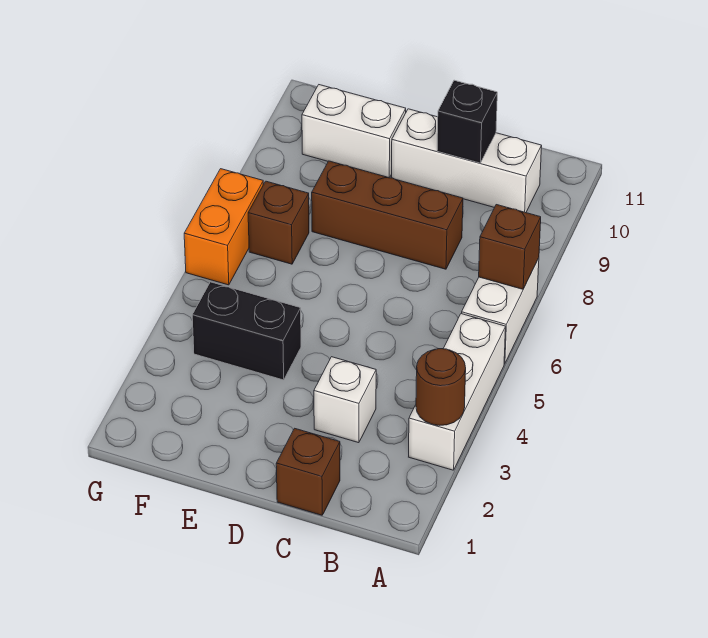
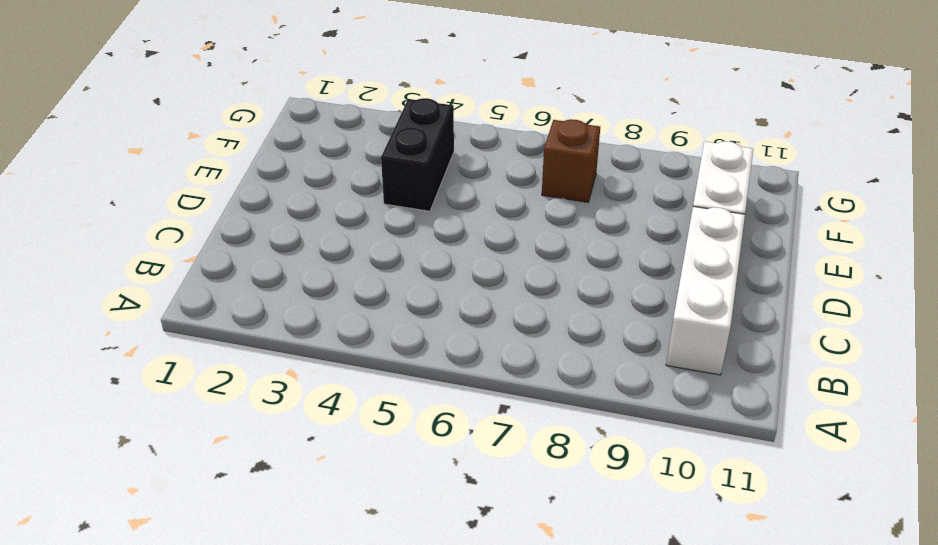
none -> white 1x3 brick [409,314,506,470]
none -> white 1x2 brick [462,258,539,364]
none -> brown 1x1 brick [276,428,340,515]

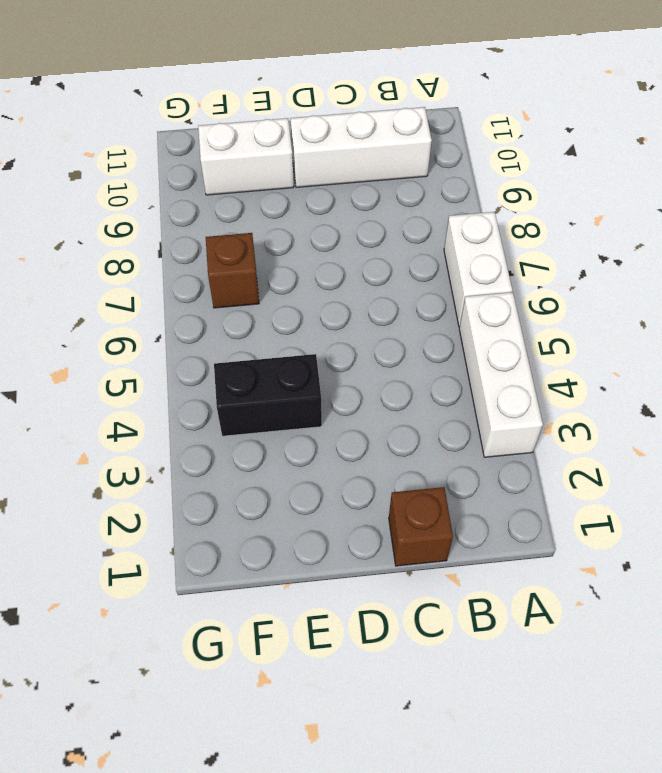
none -> white 1x1 brick [314,357,376,443]
none -> brown 1x3 brick [312,161,463,269]
none -> orange 1x2 brick [184,169,263,285]

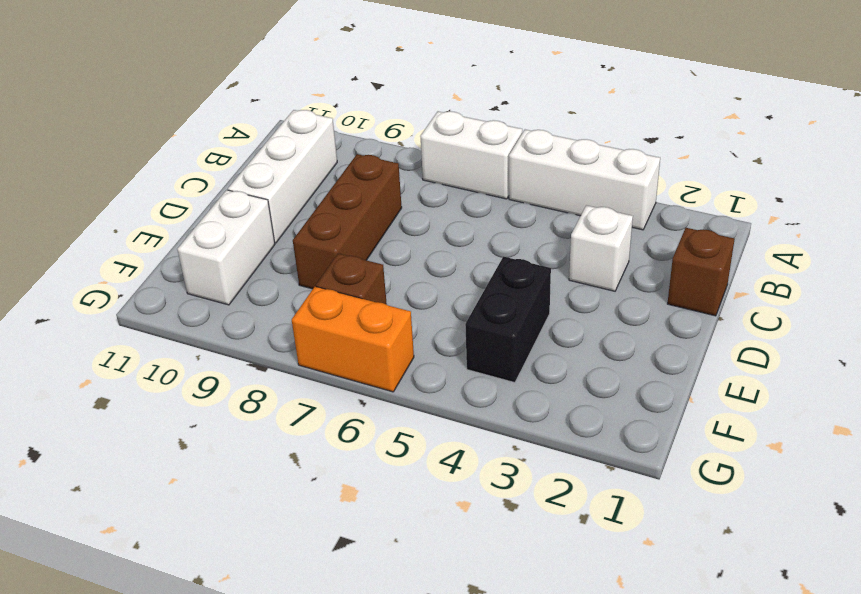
none -> brown 1x1 round brick [416,349,466,425]
none -> brown 1x1 brick [479,205,541,289]
none -> black 1x1 brick [437,80,497,163]

